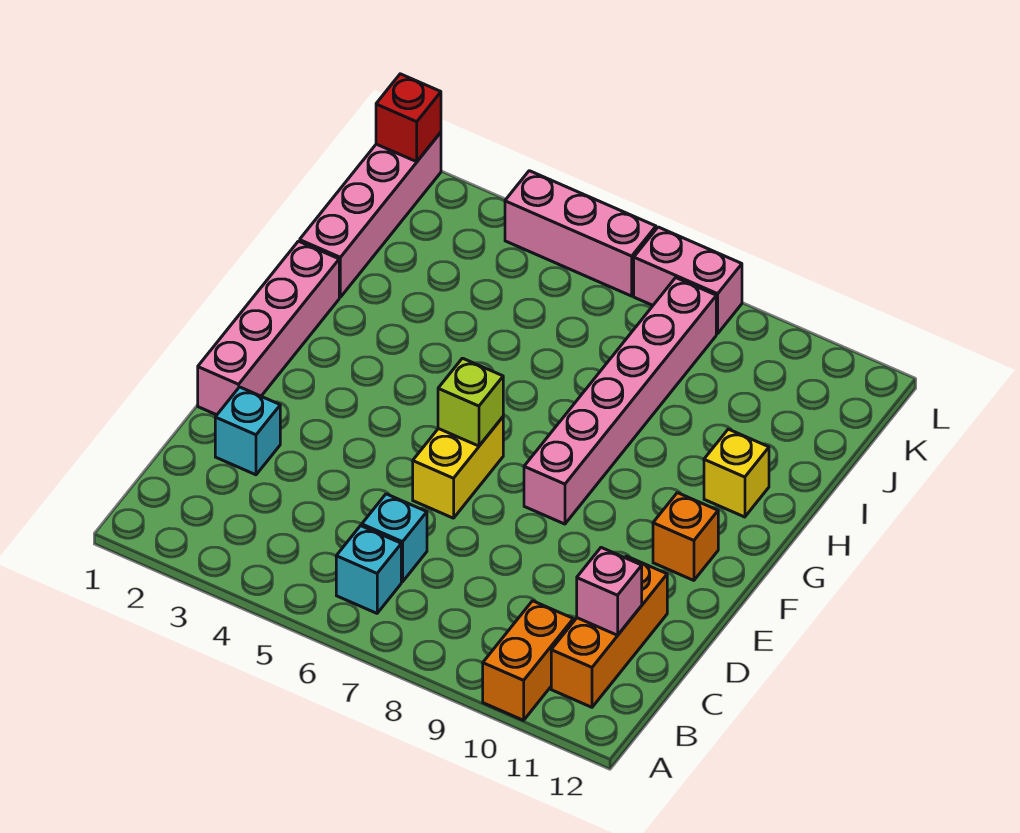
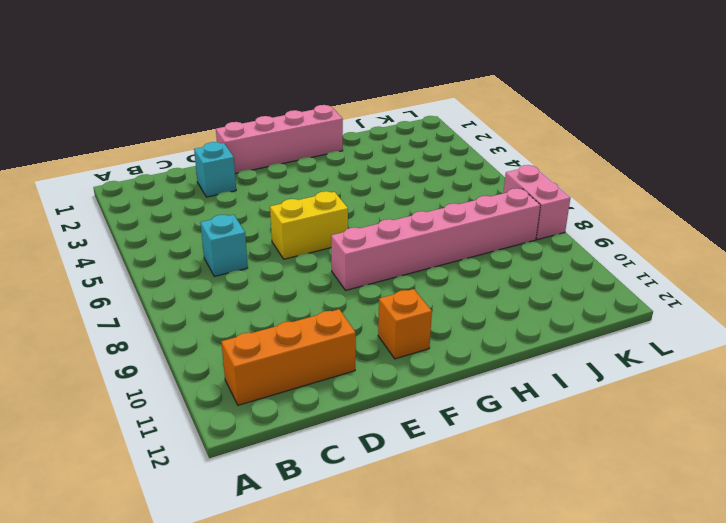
none -> orange 1x2 brick [483,601,573,720]
none -> cyan 1x1 brick [336,526,401,613]
none -> yellow 1x1 brick [704,429,769,517]

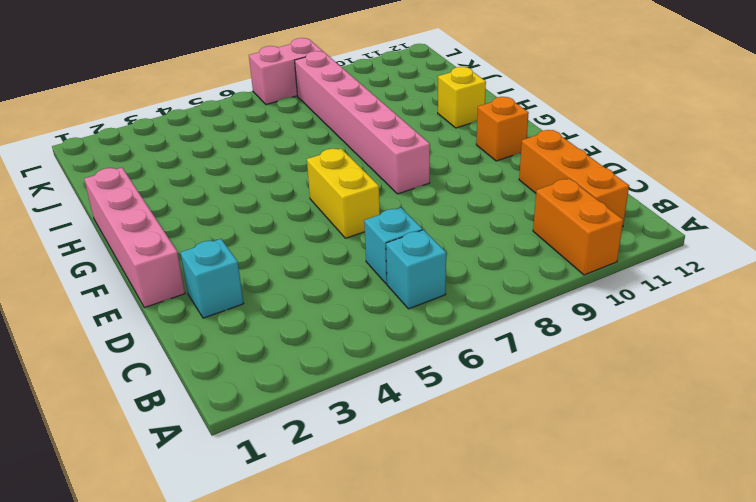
none -> pink 1x4 brick [300,132,441,297]
none -> pink 1x3 brick [505,171,656,296]
none -> pink 1x1 brick [577,548,642,635]

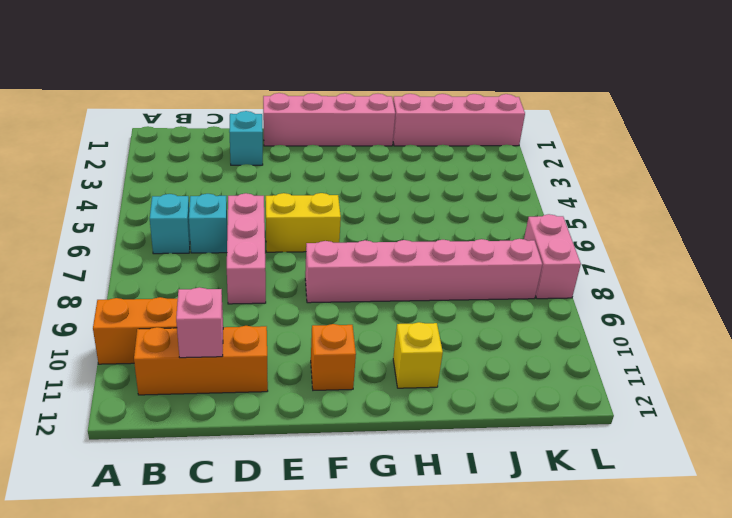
pink 1x3 brick [227,193,266,304] -> pink 1x3 brick moved to [505,171,656,296]
none -> lime 1x1 brick [438,358,503,446]
none -> red 1x1 brick [376,74,441,162]

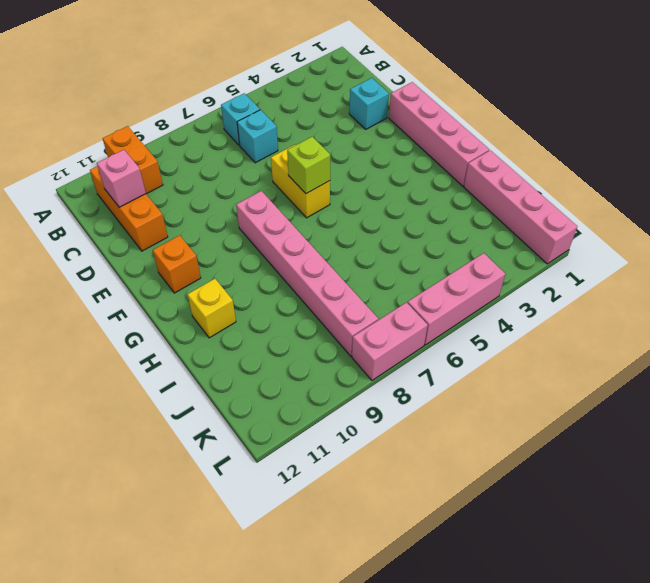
none -> red 1x1 brick [376,74,441,162]

